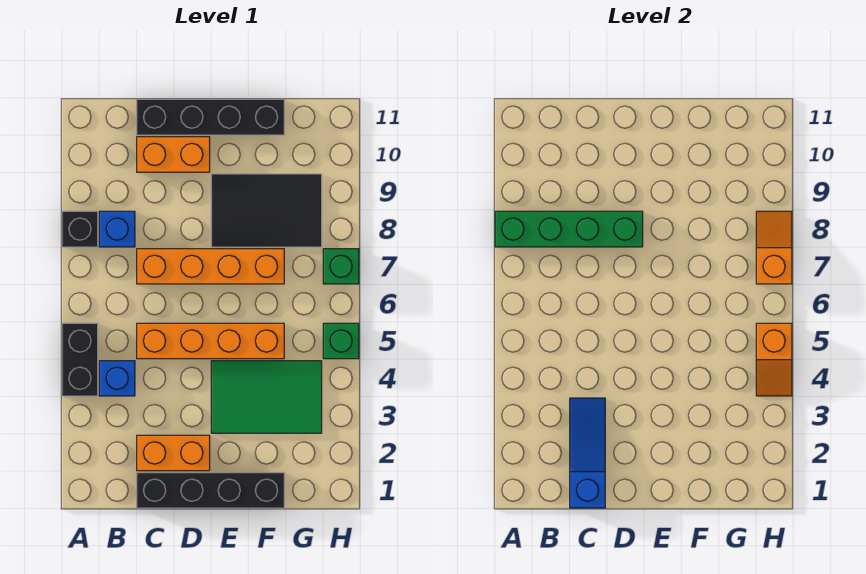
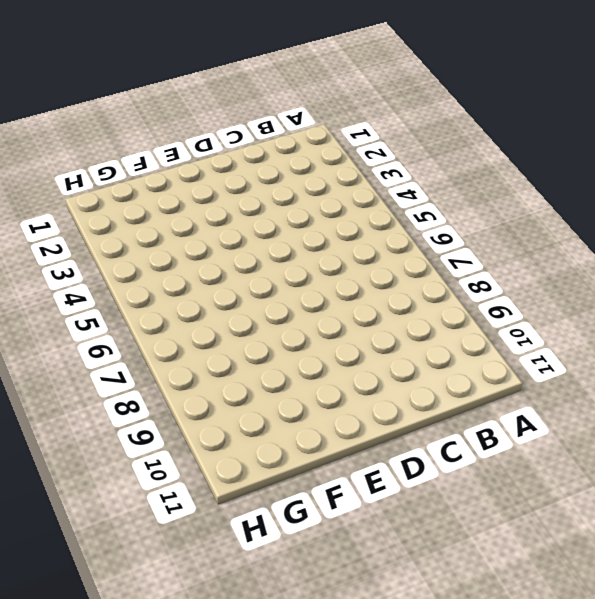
none -> black 1x2 brick [62,323,98,396]
none -> black 1x1 brick [62,211,98,247]
none -> blue 1x1 brick [99,361,135,396]

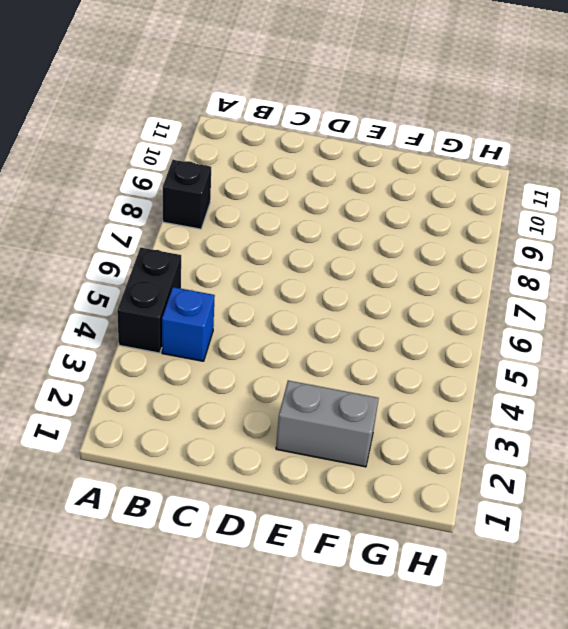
grey 1x2 brick [276,381,379,467] -> none
none -> blue 1x1 brick [99,211,135,247]
none -> black 1x4 brick [137,473,284,508]
none -> orange 1x2 brick [137,435,210,471]

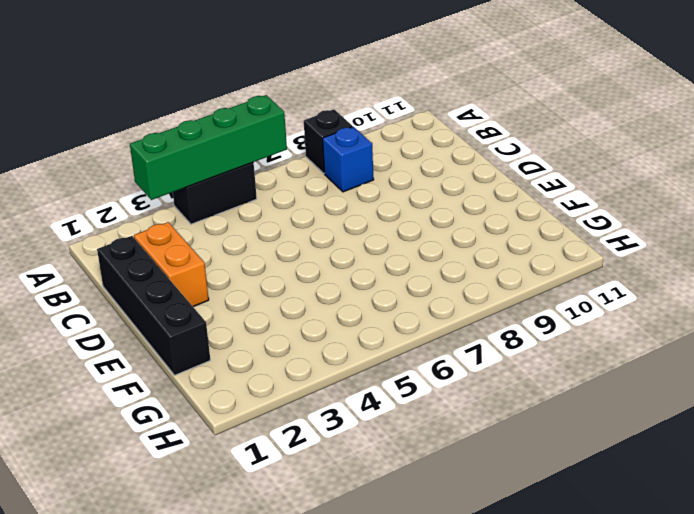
green 1x4 brick [130,95,287,200] -> green 1x4 brick turned to [495,211,643,247]
none -> blue 1x1 brick [99,361,135,396]
none -> orange 1x4 brick [137,323,284,359]
none -> orange 1x4 brick [137,249,284,284]

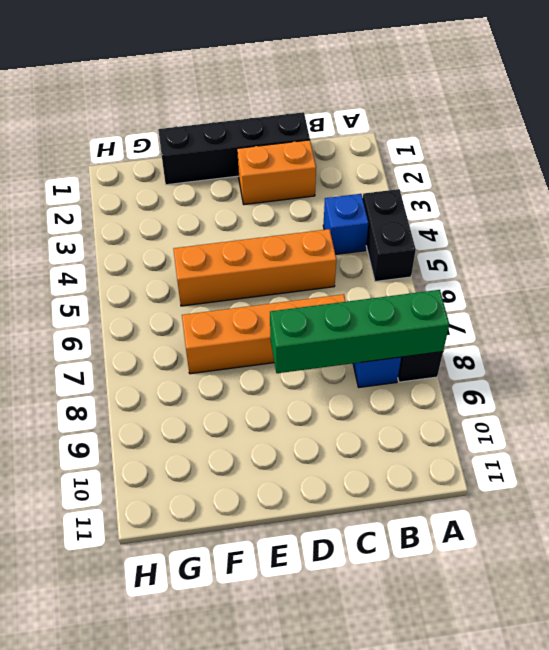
none -> orange 1x2 brick [137,137,210,172]
none -> black 1x4 brick [137,99,284,135]
none -> green 2x3 tile [211,361,322,433]

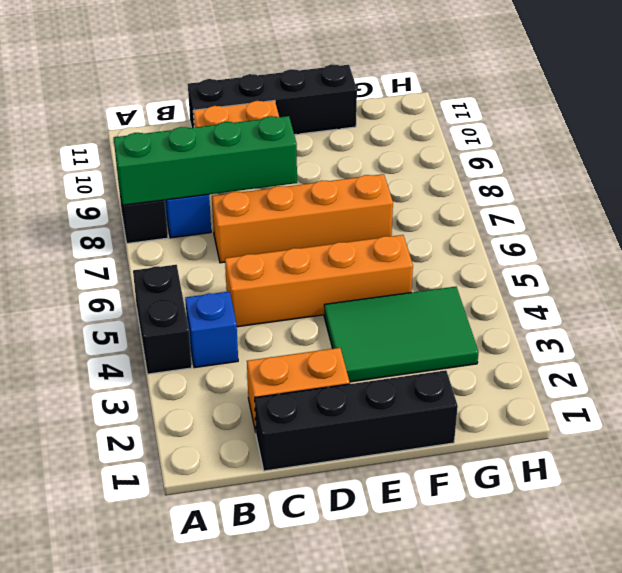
none -> black 2x3 tile [211,174,322,247]
none -> green 1x1 brick [323,323,359,359]
none -> green 1x1 brick [323,249,359,284]

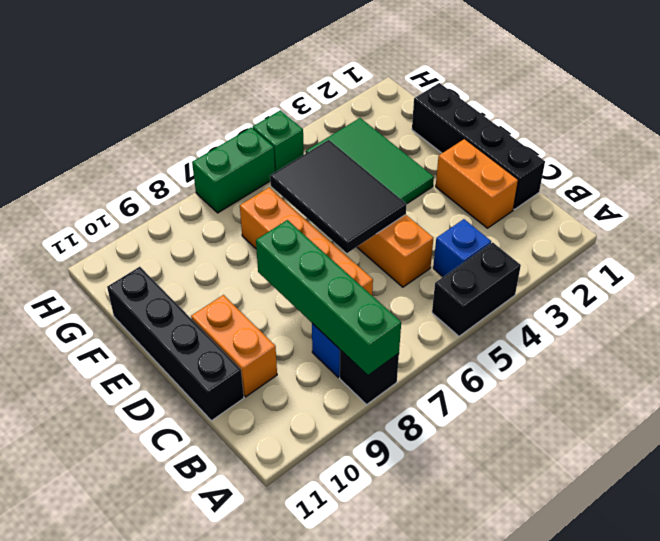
black 2x3 tile [270,140,407,253] -> black 2x3 tile moved to [211,174,322,247]
green 1x2 brick [192,128,275,213] -> green 1x1 brick [323,249,359,284]
none -> blue 1x3 slope [570,398,605,508]
none -> orange 1x2 slope [756,323,792,396]
none -> orange 1x2 slope [756,211,792,284]

